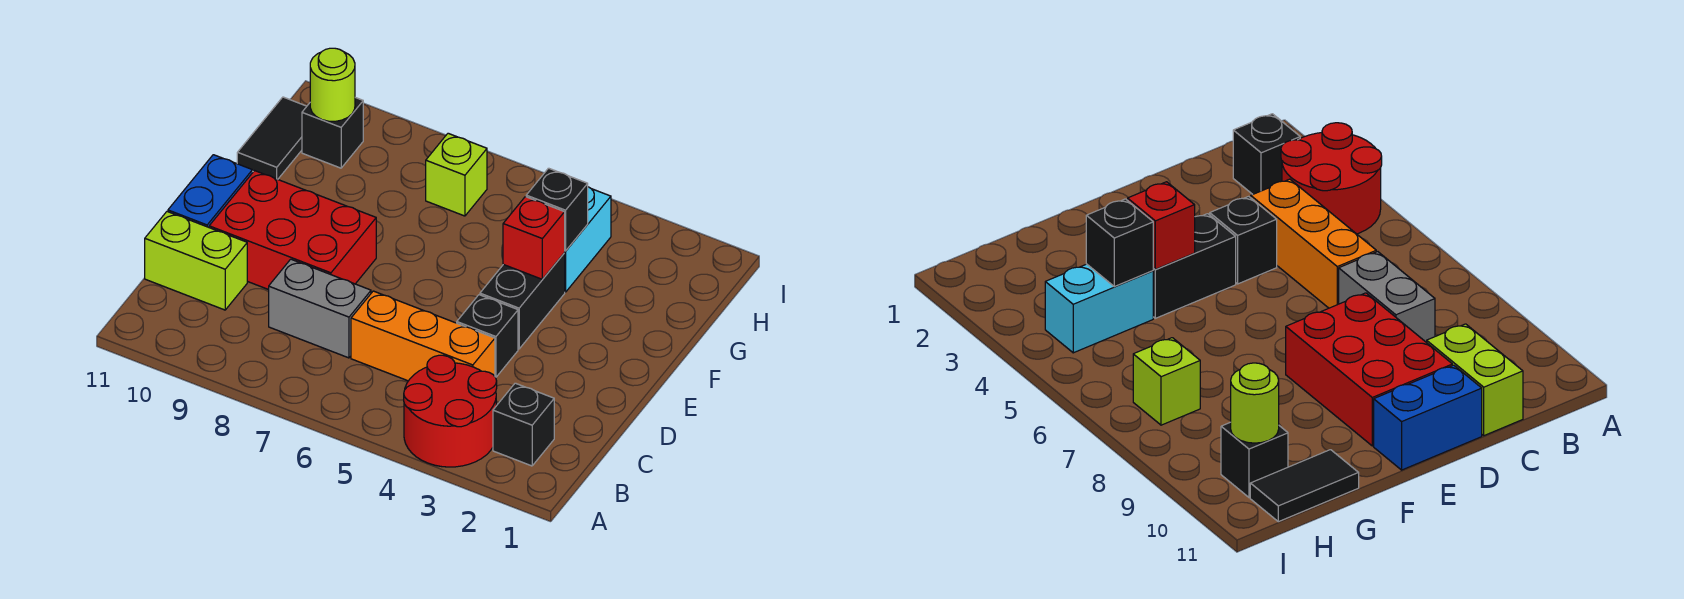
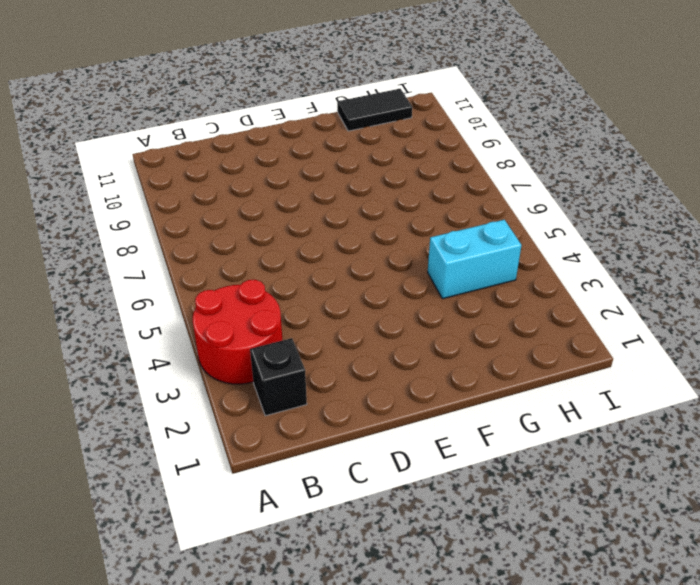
none -> orange 1x3 brick [351,291,495,381]
none -> grey 1x2 brick [269,259,371,358]
none -> lime 1x2 brick [145,212,247,310]

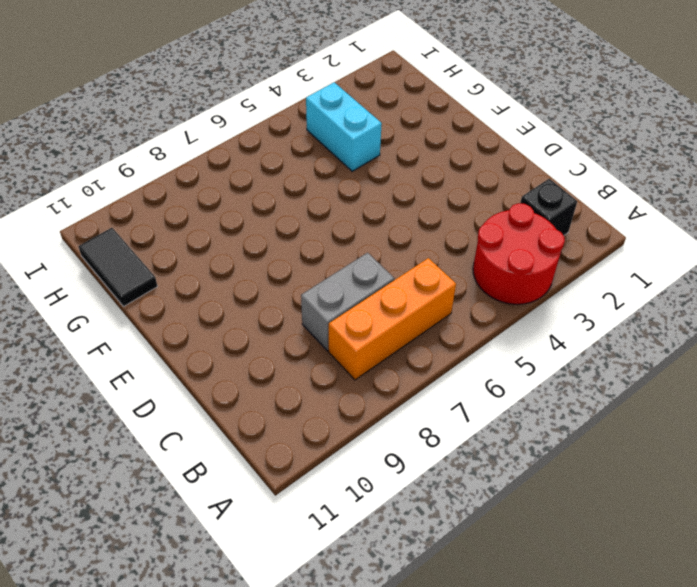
orange 1x3 brick [329,258,456,380] -> orange 1x3 brick moved to [351,291,495,381]
none -> lime 1x2 brick [145,212,247,310]
none -> black 1x1 brick [457,295,518,377]
none -> red 2x3 brick [209,171,376,290]

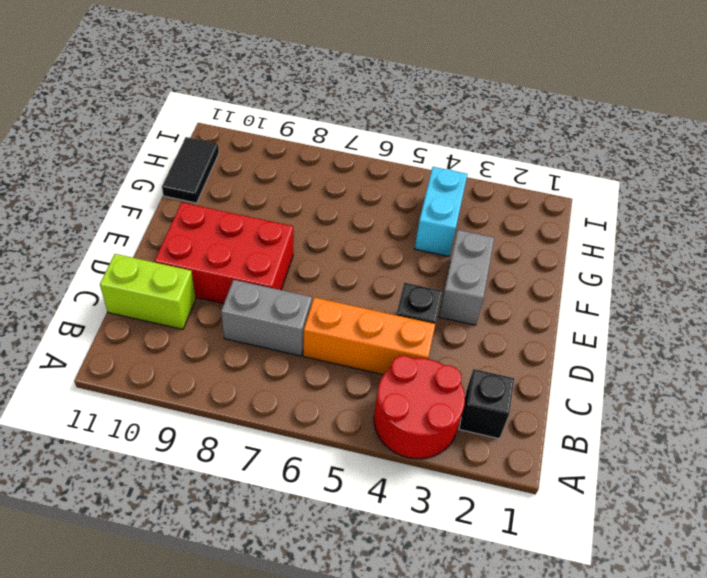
grey 1x2 brick [439,230,494,325] -> none
none -> blue 1x2 brick [168,155,252,227]
none -> black 1x2 brick [480,253,565,349]
none -> lime 1x1 brick [426,133,487,216]

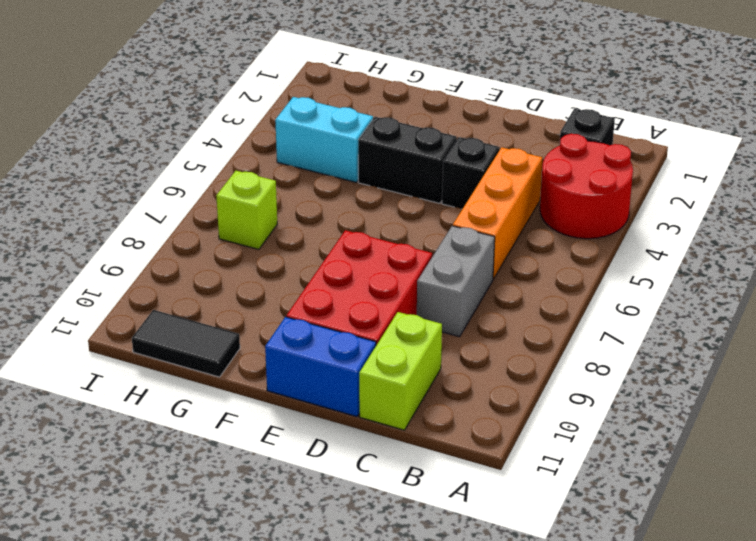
none -> black 1x1 brick [302,98,363,168]
none -> red 1x1 brick [503,197,565,279]
none -> black 1x1 brick [526,168,588,251]

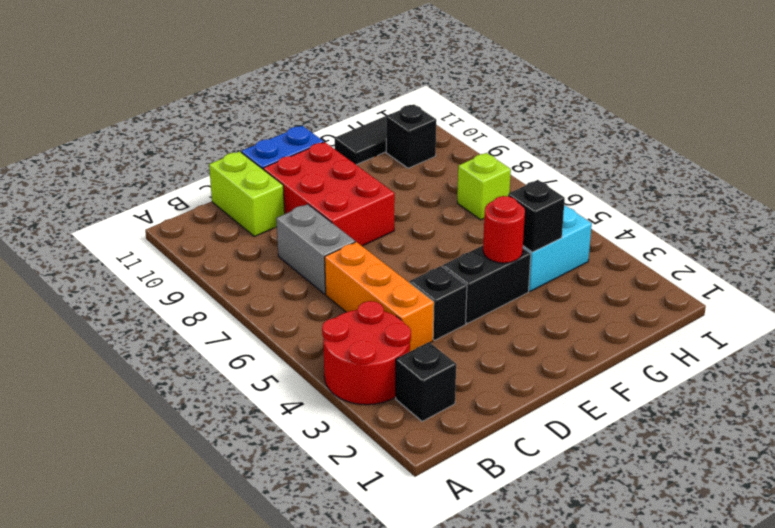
red 1x1 round brick [483,196,525,263] -> red 1x1 brick [503,197,565,279]
none -> lime 1x1 round brick [310,48,355,121]

